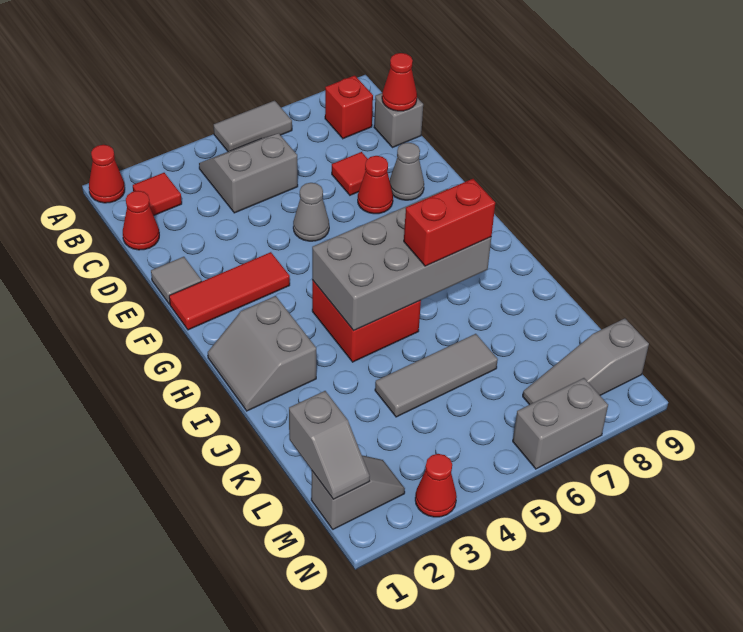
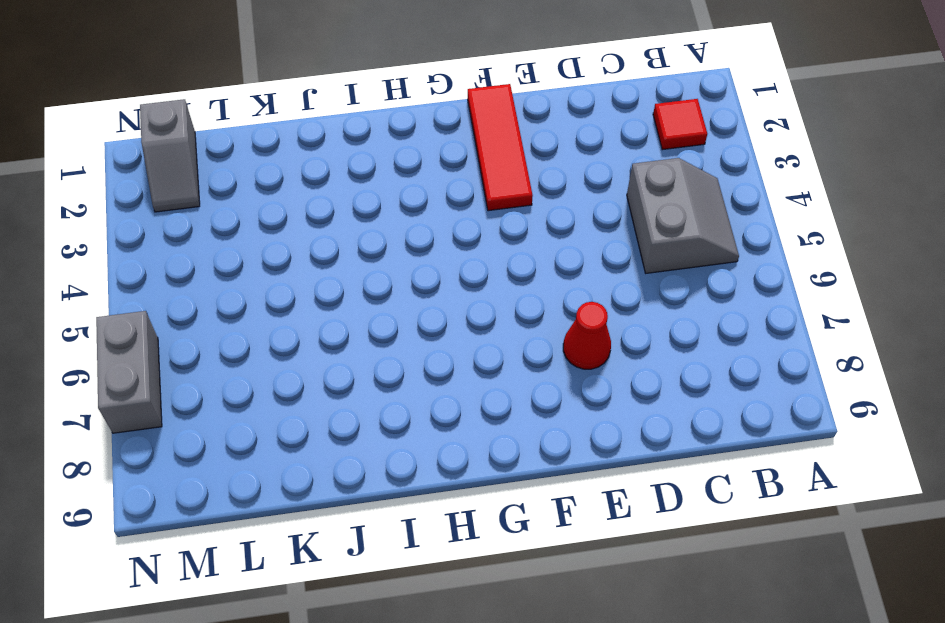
none -> red 1x1 cone [89,145,125,203]
none -> grey 1x2 tile [214,101,292,151]
none -> red 1x1 brick [325,75,373,139]

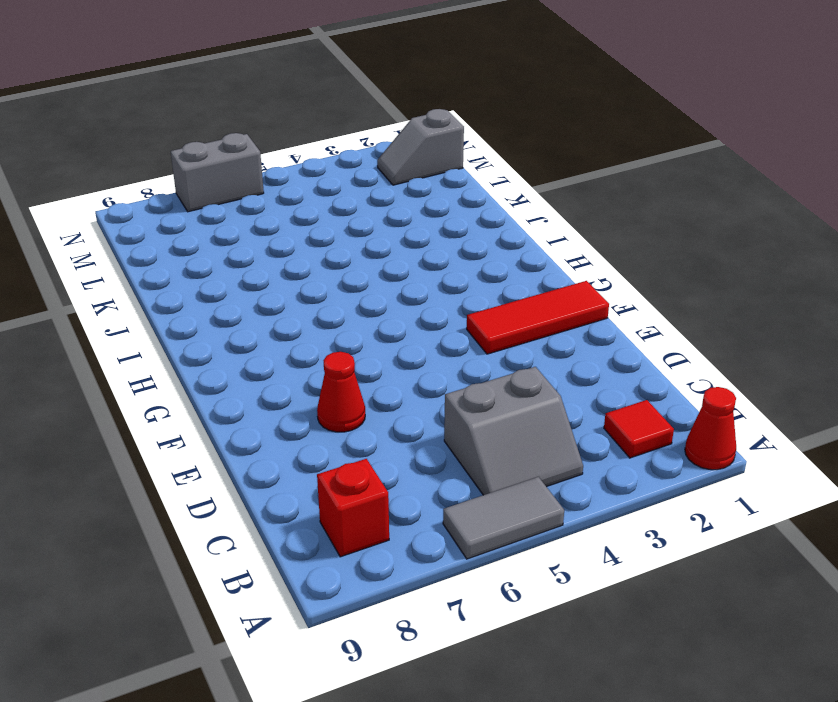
none -> red 1x1 cone [123,191,159,250]
none -> grey 1x1 brick [374,93,423,148]
none -> red 1x1 tile [332,152,368,195]

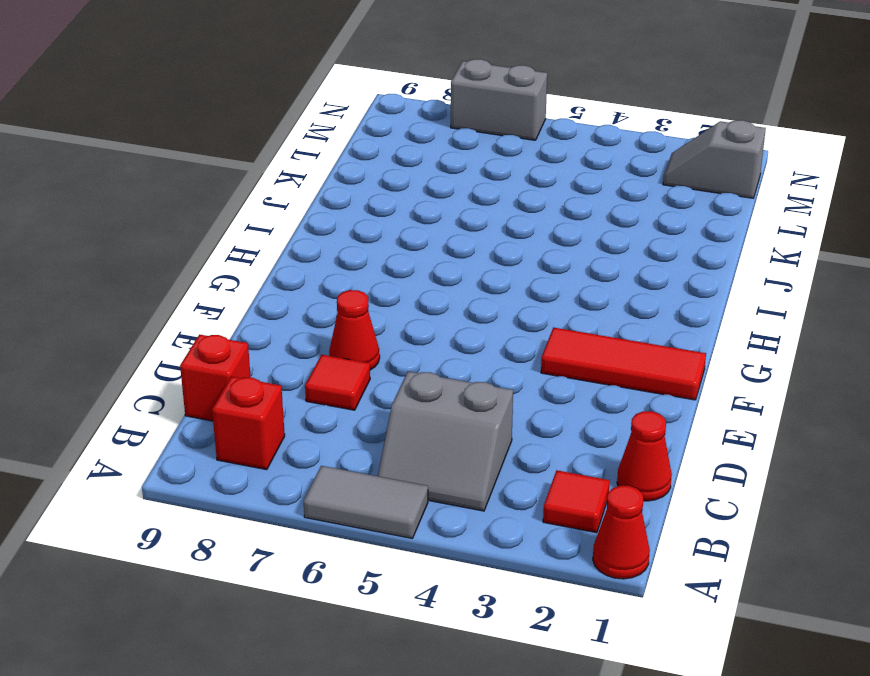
red 1x1 brick [180,334,251,421] -> grey 1x1 brick [374,93,423,148]
none -> grey 1x1 tile [151,257,202,304]
none -> grey 1x1 cone [293,183,329,241]
none -> grey 1x1 cone [389,143,424,200]

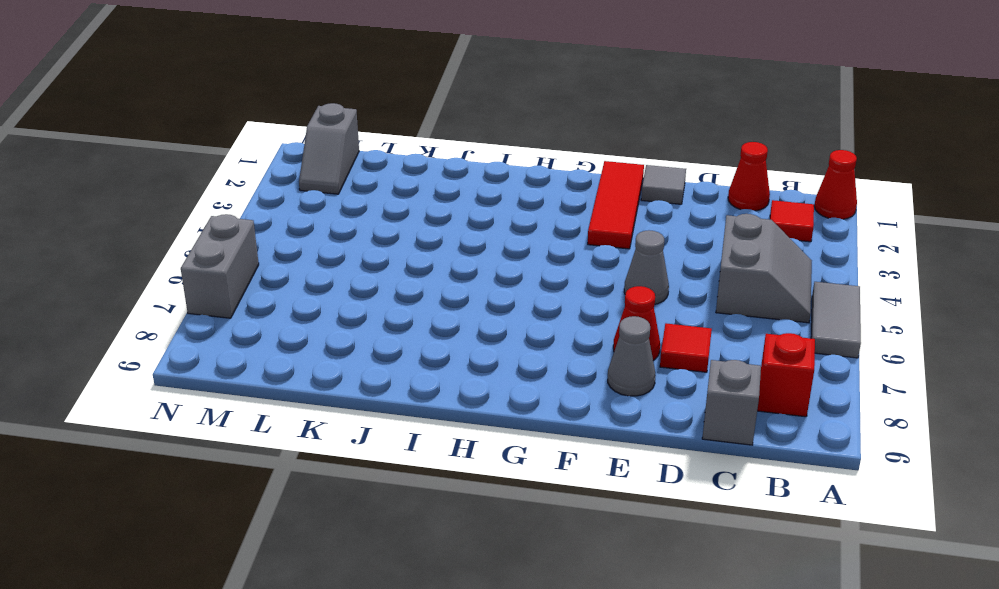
none -> grey 2x2 slope [208,296,316,411]
none -> red 2x2 brick [312,280,421,362]
none -> grey 1x3 tile [375,334,498,417]

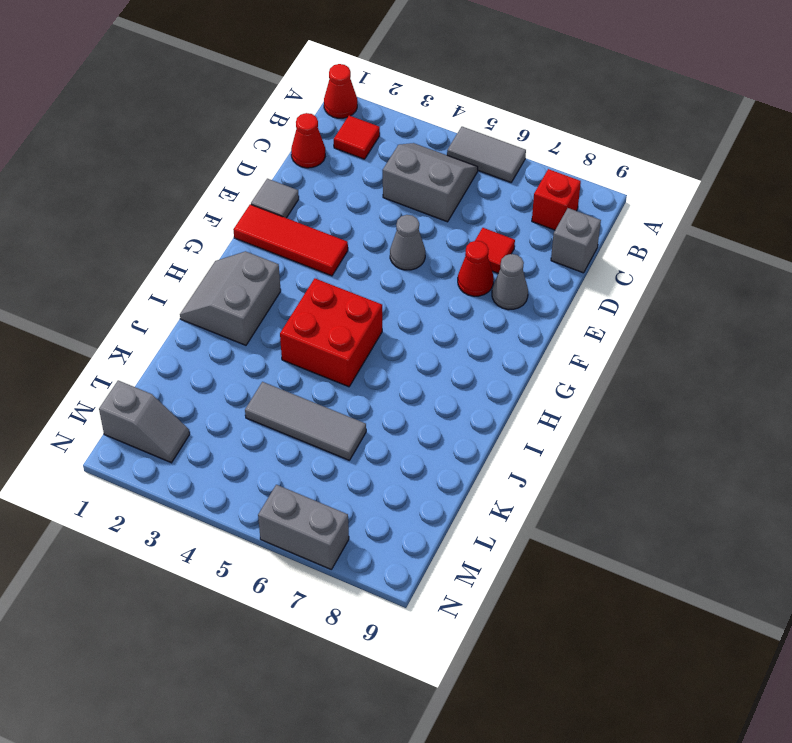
none -> grey 1x3 slope [523,318,649,405]
none -> red 1x1 cone [415,454,457,517]
none -> red 1x1 cone [382,53,417,111]

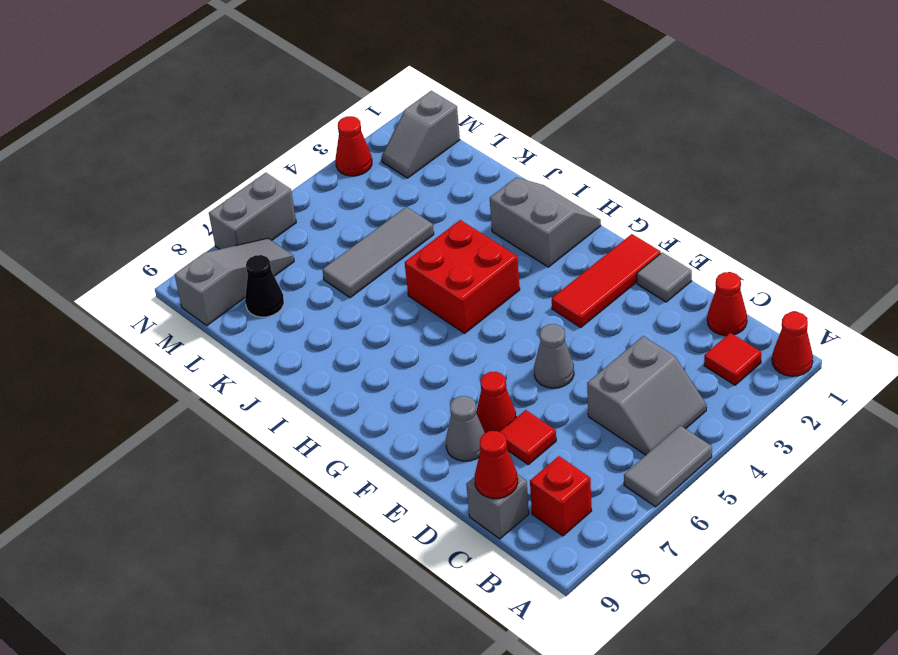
black 1x1 cone [245,255,284,317] -> none
none -> grey 2x4 brick [312,189,491,331]
none -> grey 1x2 slope [289,391,370,499]
none -> red 1x2 brick [404,179,495,266]

